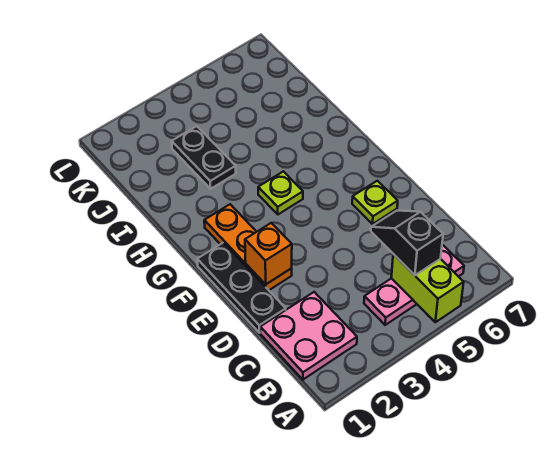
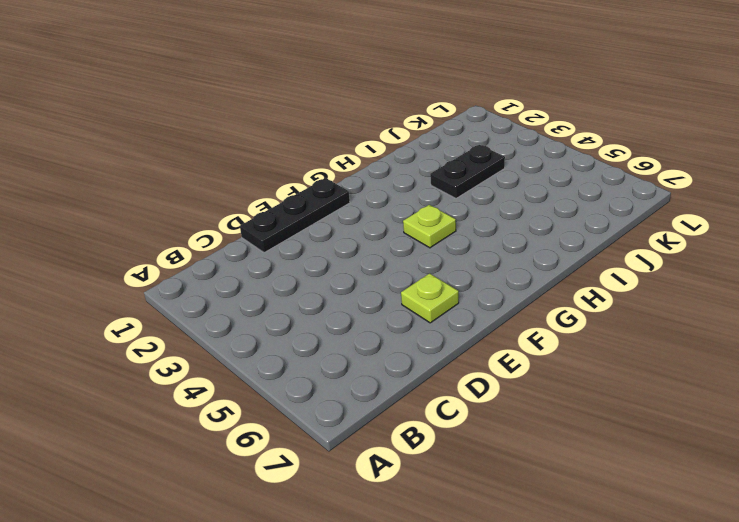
none -> pink 2x2 plate [260,292,357,380]
none -> pink 1x3 plate [364,245,464,325]

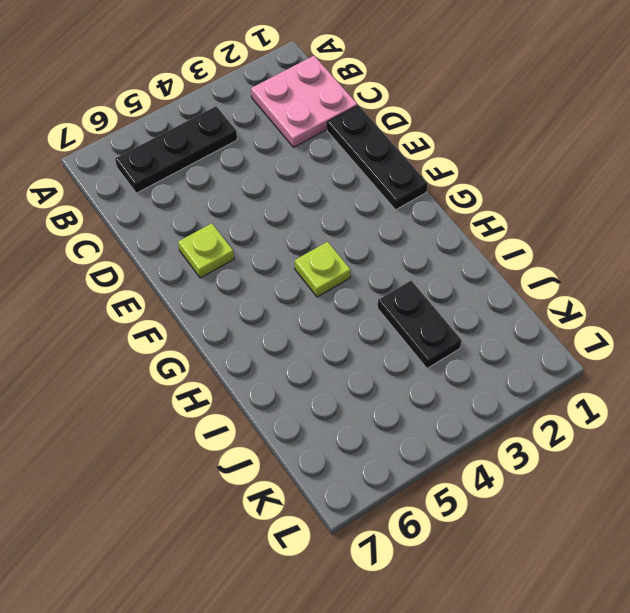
black 1x3 plate [115,106,237,193] -> pink 1x3 plate [364,245,464,325]
none -> orange 1x3 plate [204,204,292,290]
none -> lime 1x2 brick [391,254,464,322]

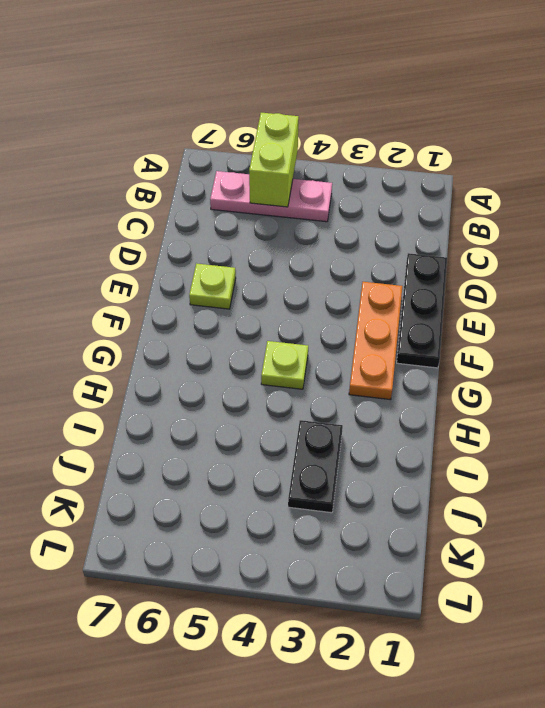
none -> pink 2x2 plate [260,292,357,380]
none -> orange 1x1 brick [245,223,292,284]

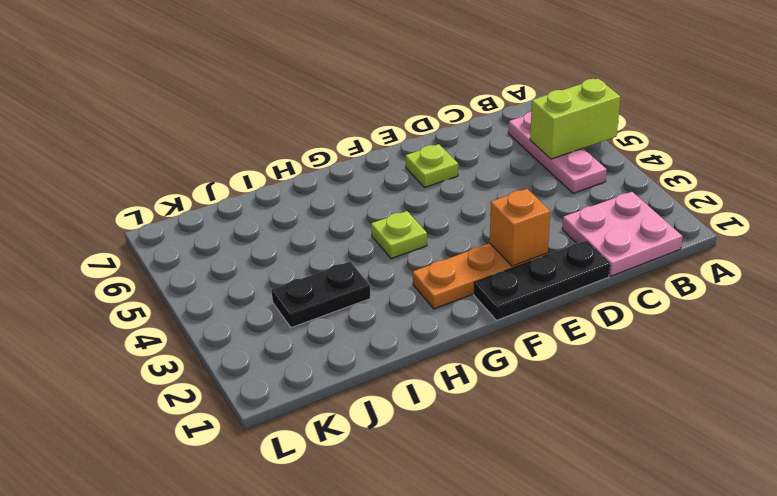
none -> black 1x2 slope [371,211,443,275]

